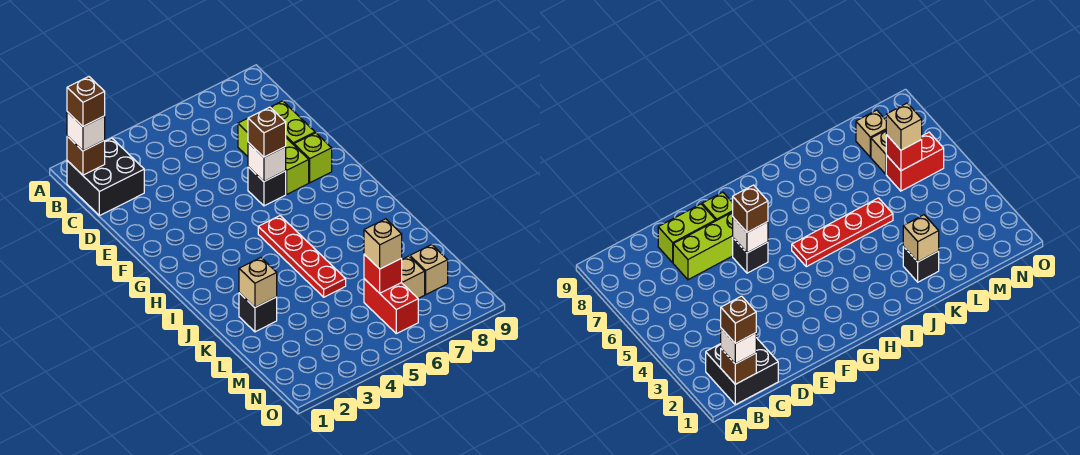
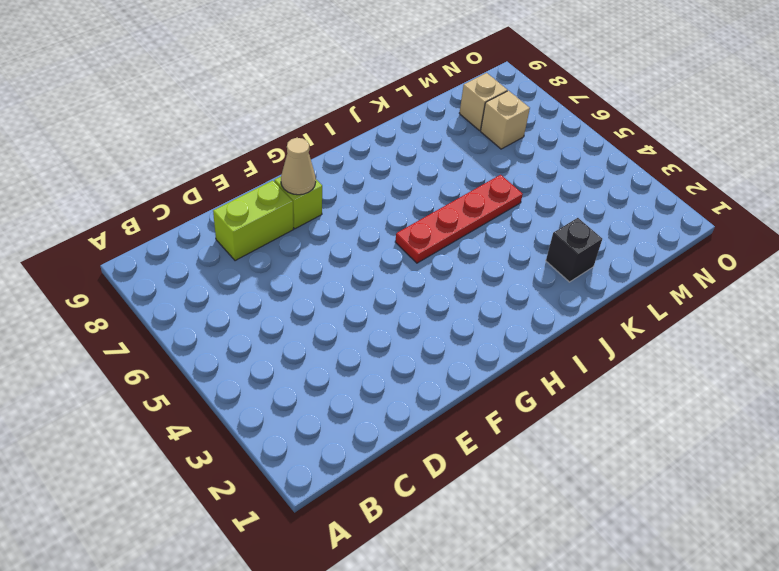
tan 1x1 cone [281,138,316,195] -> none
none -> black 2x2 brick [67,138,144,216]
none -> lime 1x3 brick [238,118,309,194]
none -> black 1x1 brick [248,167,286,206]

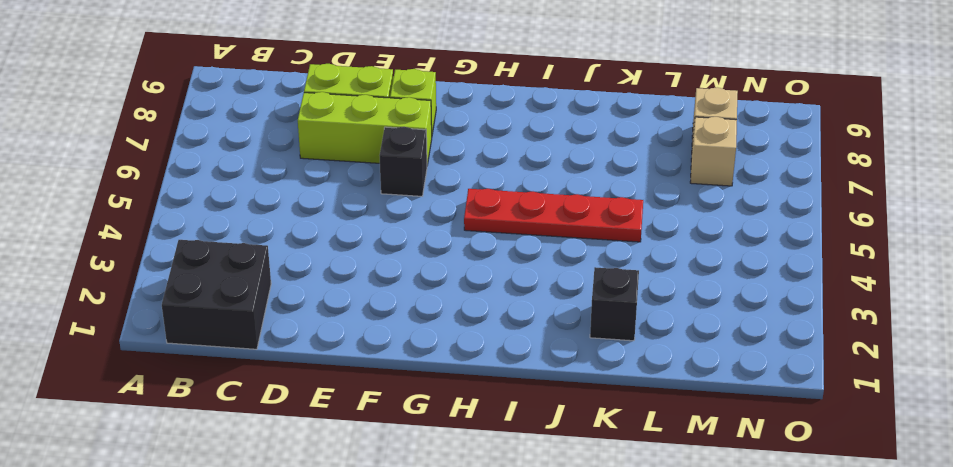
none -> red 1x2 brick [364,279,418,334]
none -> brown 1x1 brick [67,136,105,175]
none -> white 1x1 brick [248,143,286,181]

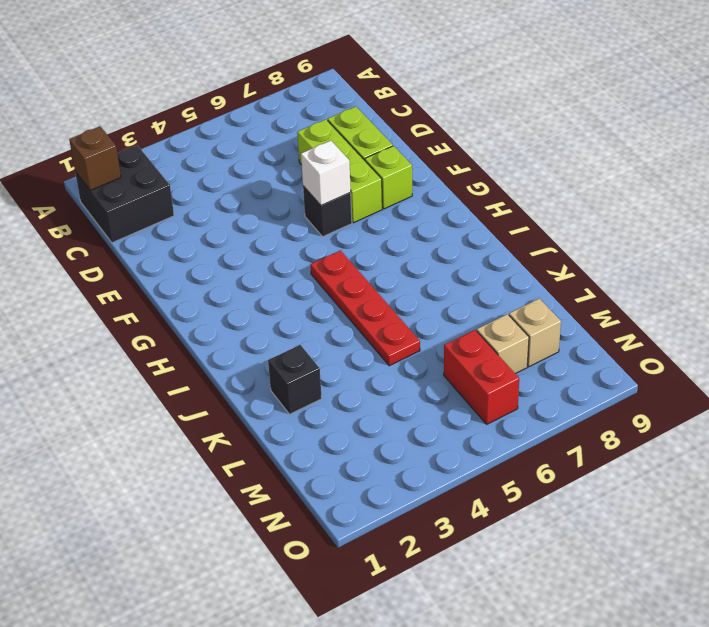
none -> tan 1x1 brick [239,258,277,307]
none -> red 1x1 brick [364,254,402,293]
none -> white 1x1 brick [67,112,105,151]

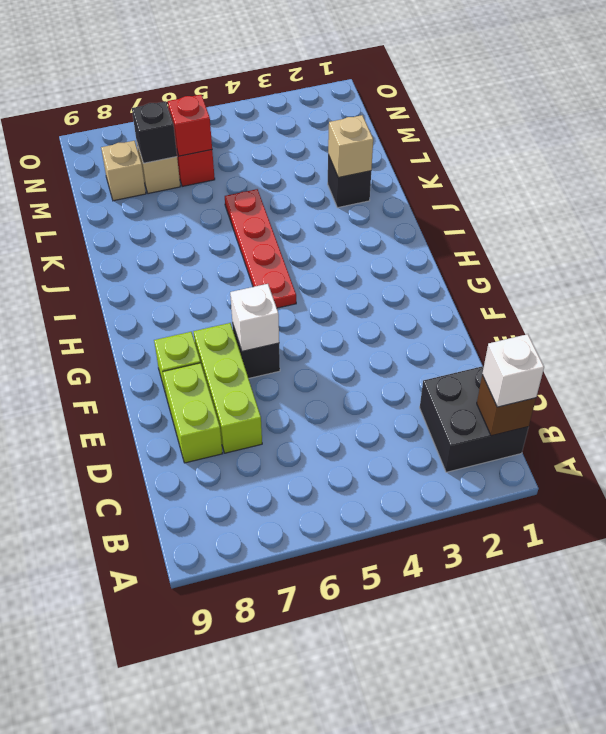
black 1x1 brick [132,101,177,163] -> none
none -> brown 1x1 brick [248,107,286,157]
none -> tan 1x1 brick [364,219,402,269]
none -> brown 1x1 brick [67,77,105,126]

